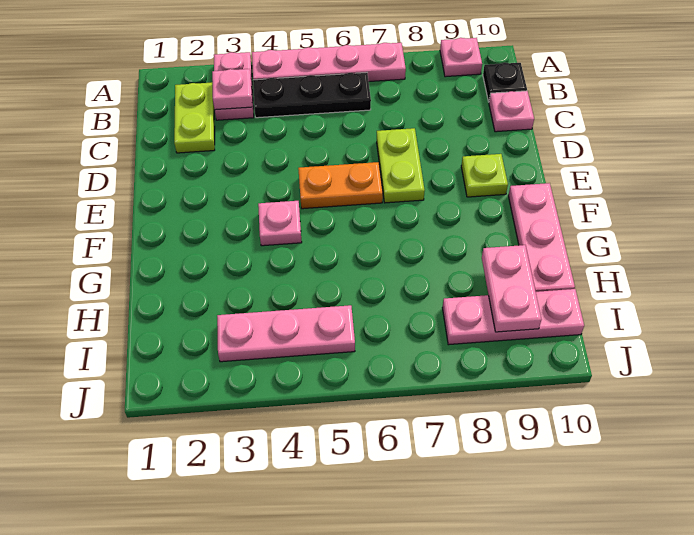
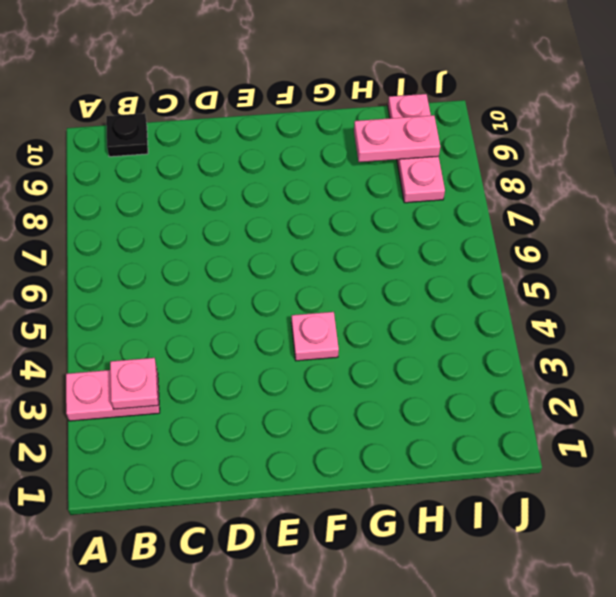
none -> pink 1x4 plate [252,43,406,81]
none -> pink 1x1 plate [440,38,482,77]
none -> lime 1x2 plate [174,83,215,153]

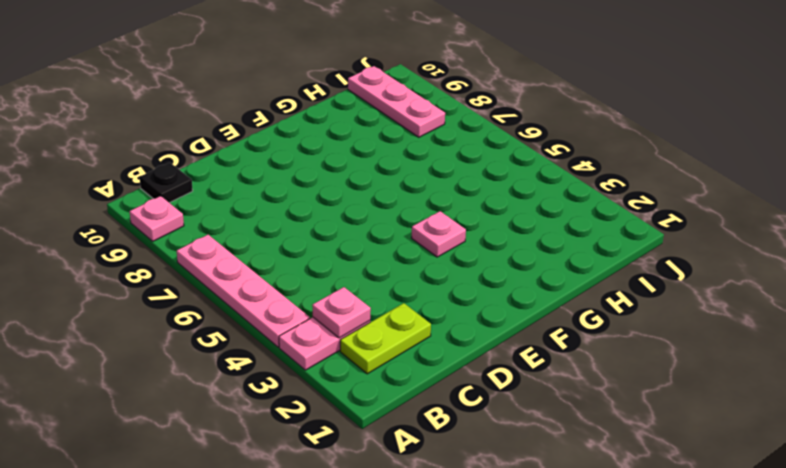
none -> black 1x3 plate [253,72,371,118]
none -> pink 1x1 plate [489,91,534,132]
none -> lime 1x2 plate [377,128,425,203]

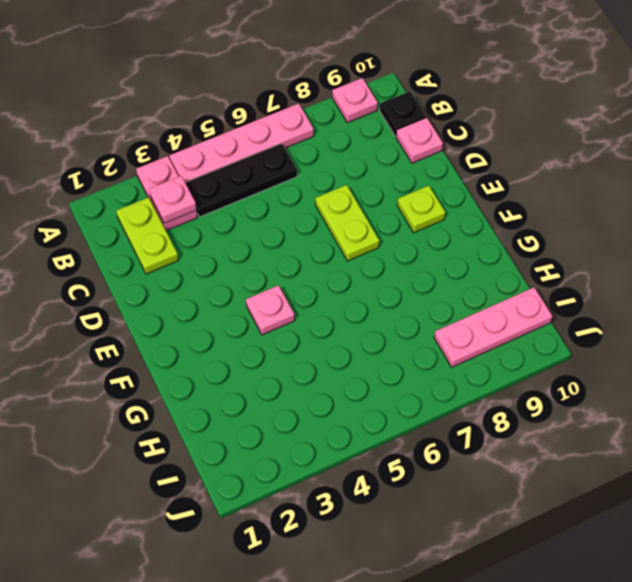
none -> orange 1x2 plate [298,162,383,209]
none -> pink 1x3 plate [508,183,575,292]
none -> pink 1x3 plate [217,305,355,362]

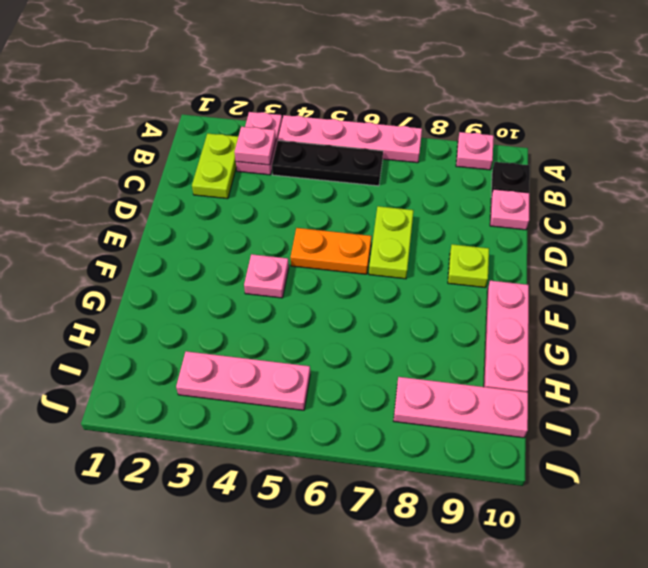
none -> pink 1x2 plate [482,245,541,332]

